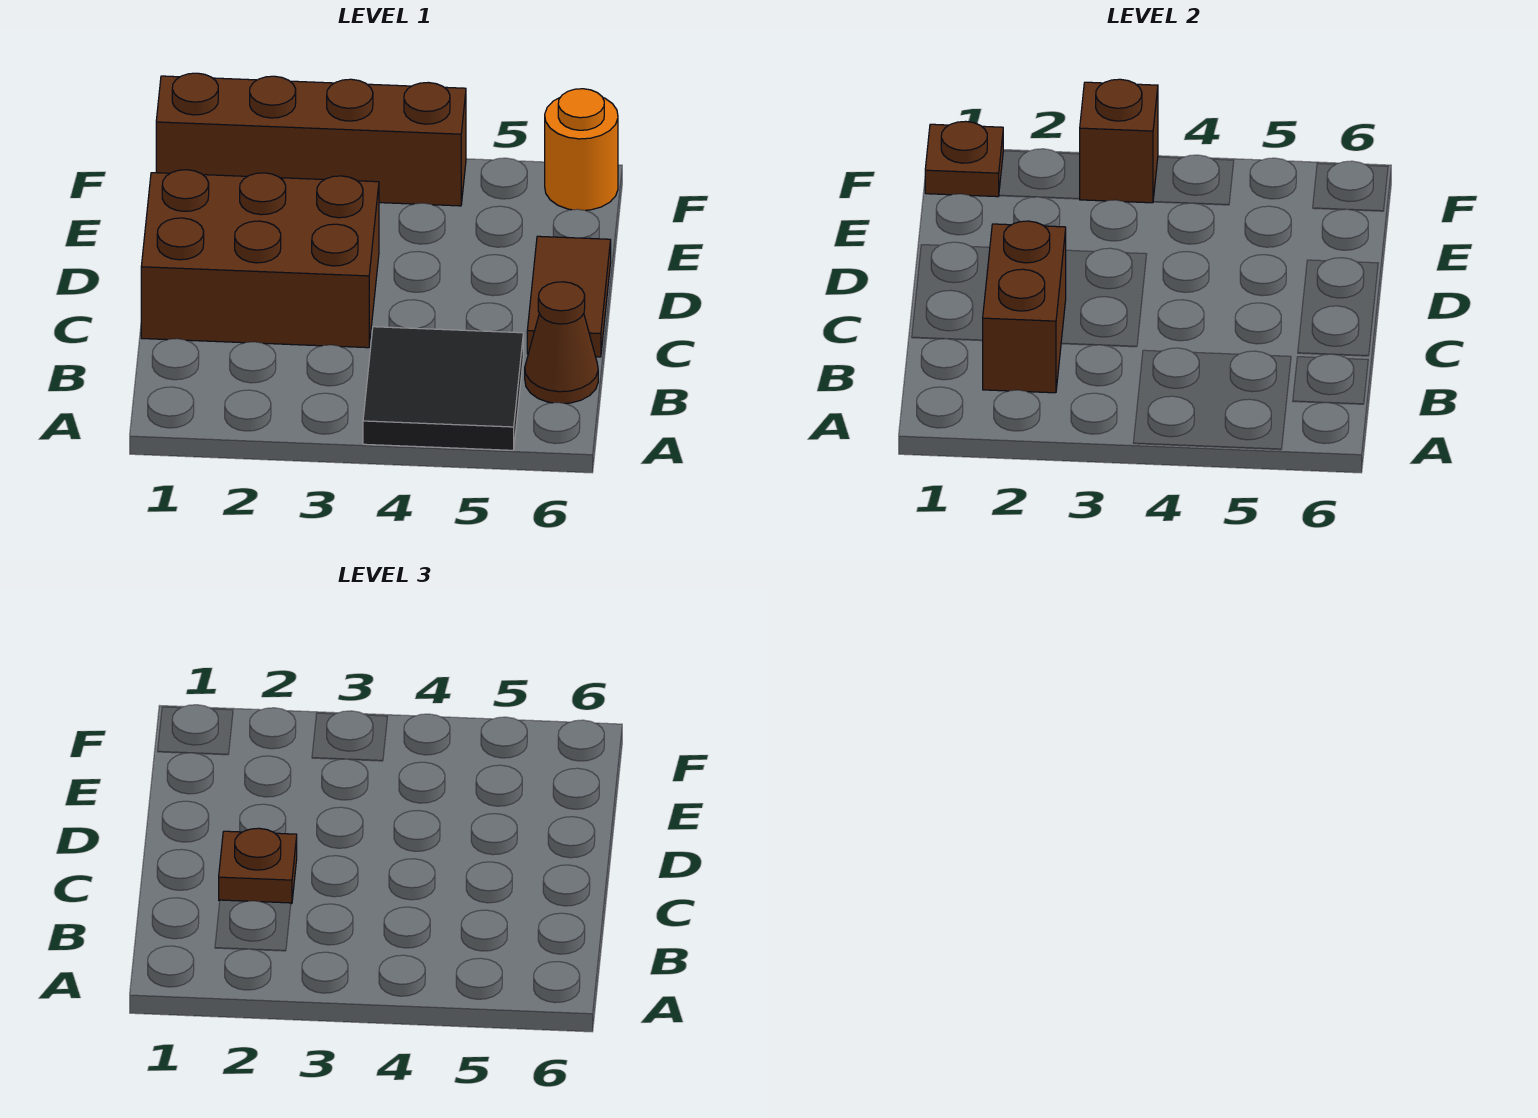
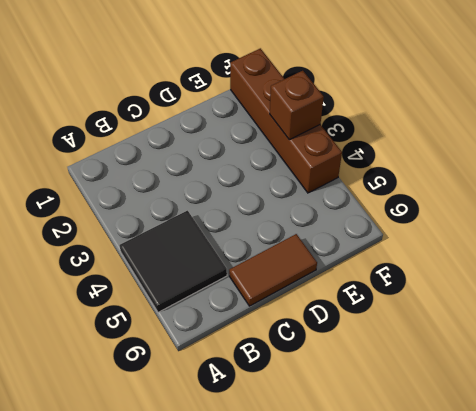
none -> brown 1x1 cone [525,282,598,403]
none -> brown 2x3 brick [141,170,379,348]

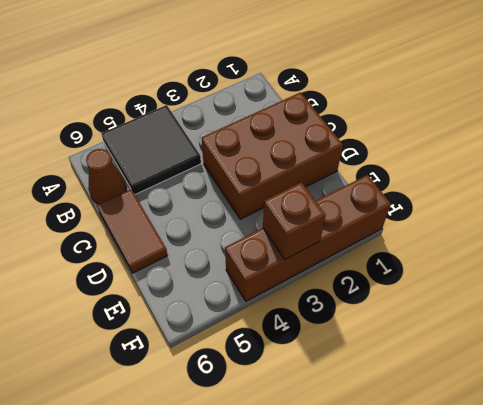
none -> orange 1x1 round brick [545,89,618,210]
none -> brown 1x2 brick [983,221,1066,393]

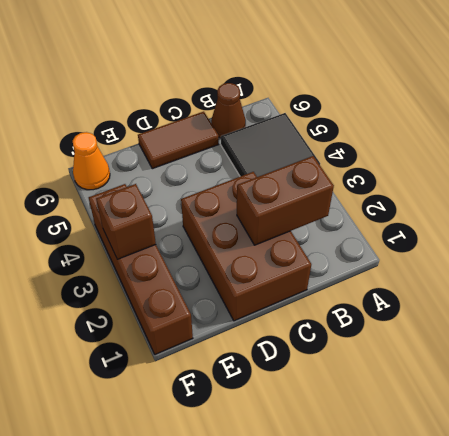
orange 1x1 cone [73,132,110,190] -> orange 1x1 round brick [545,89,618,210]
none -> brown 1x1 plate [925,121,1003,197]
none -> brown 1x1 plate [219,828,297,904]

